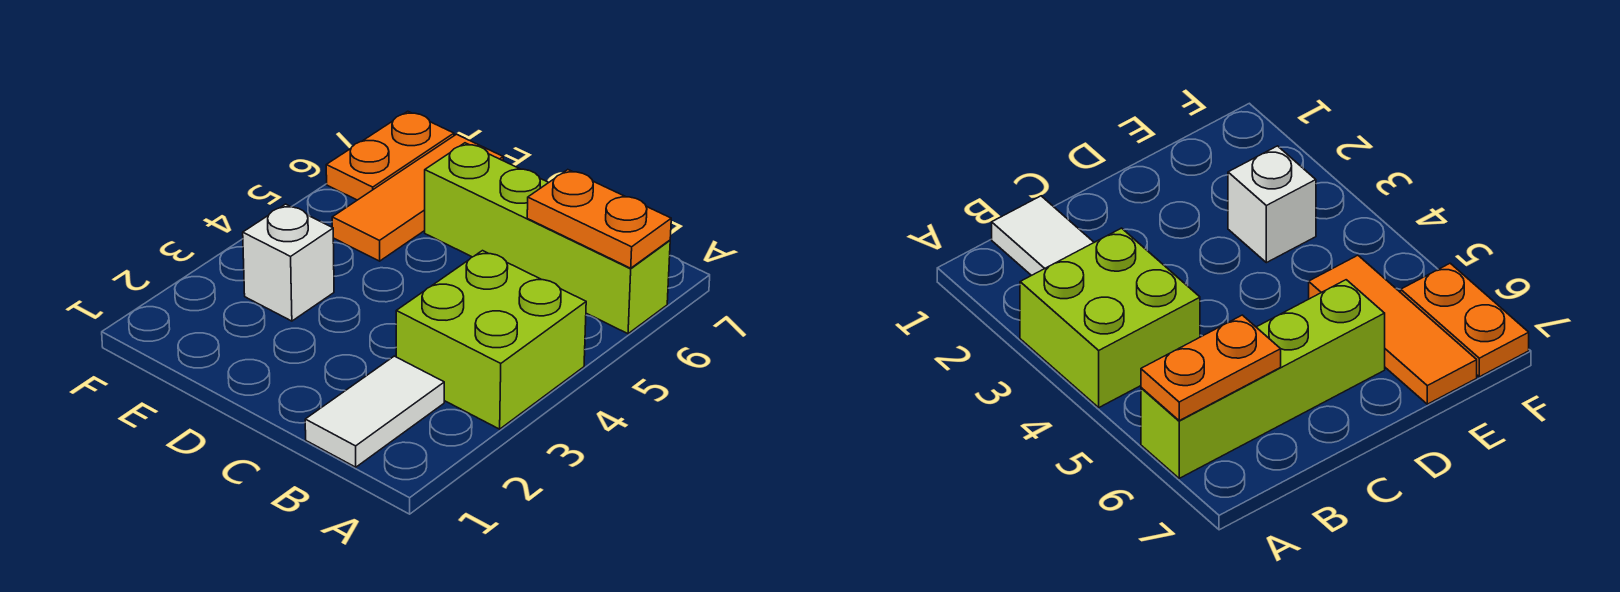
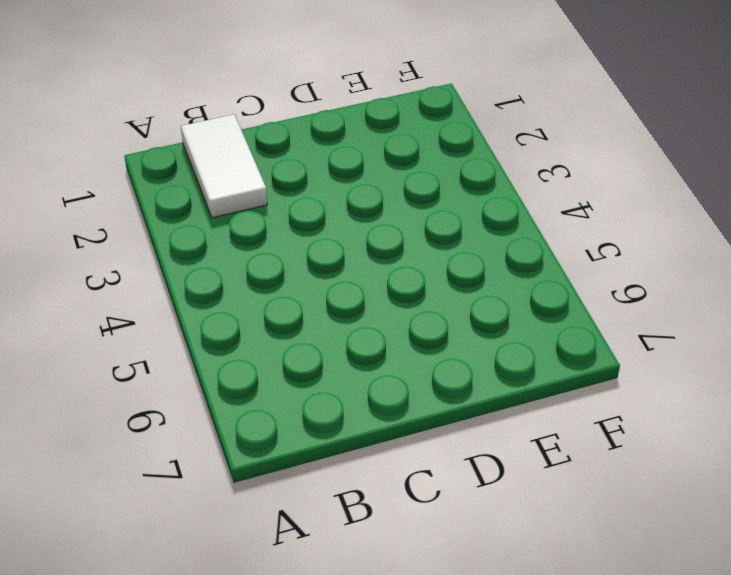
none -> lime 2x2 brick [396,251,586,429]
none -> lime 1x4 brick [425,143,670,334]

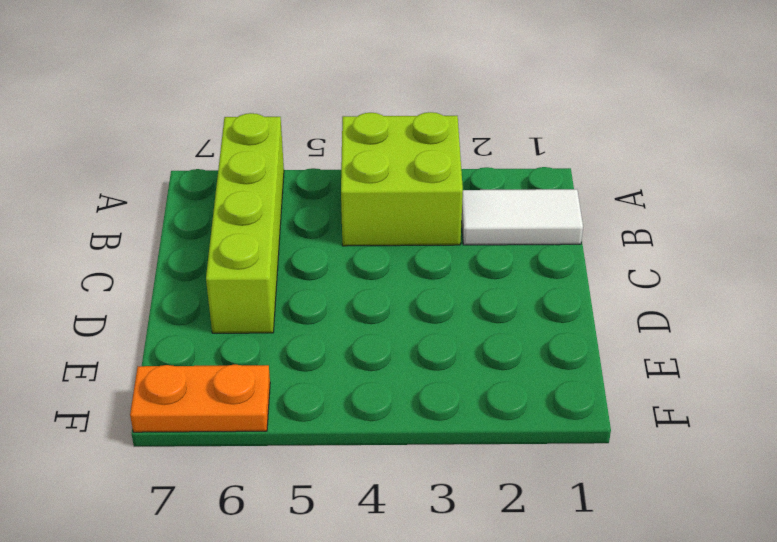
none -> white 1x1 brick [243,204,334,321]
none -> orange 1x3 tile [332,134,503,261]

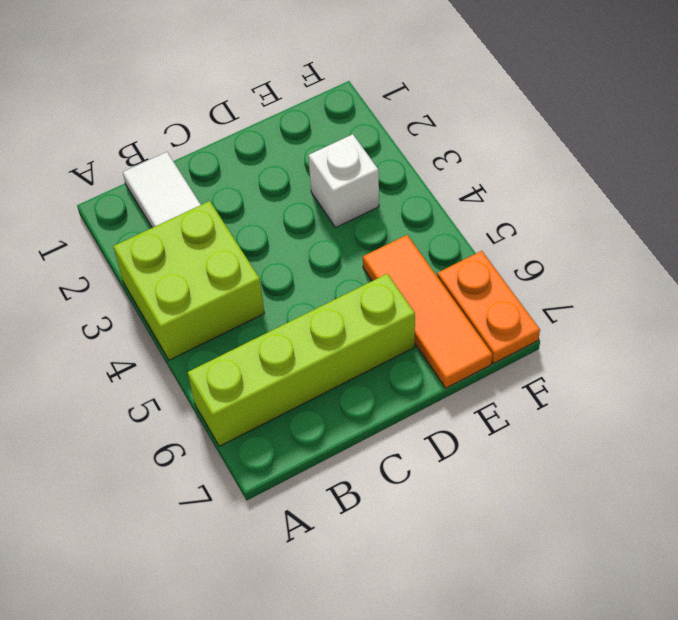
none -> orange 1x2 plate [527,170,671,268]

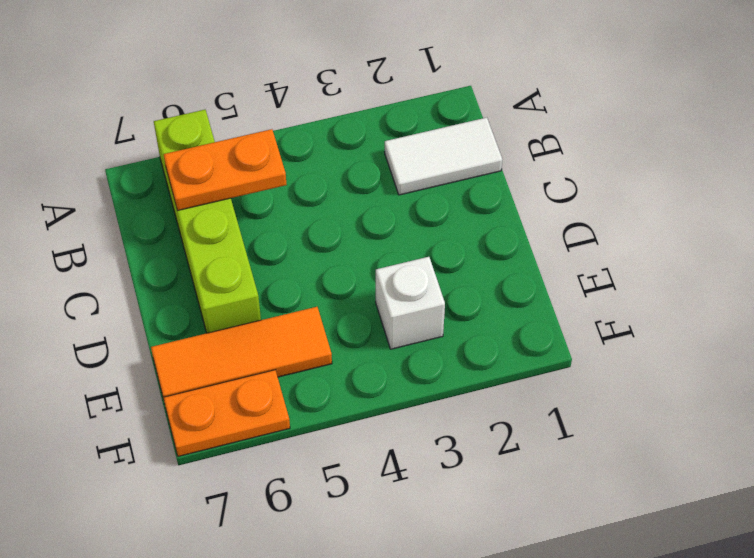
orange 1x2 plate [164,129,287,211] -> orange 1x2 plate turned to [527,170,671,268]
none -> lime 2x2 brick [396,251,586,429]

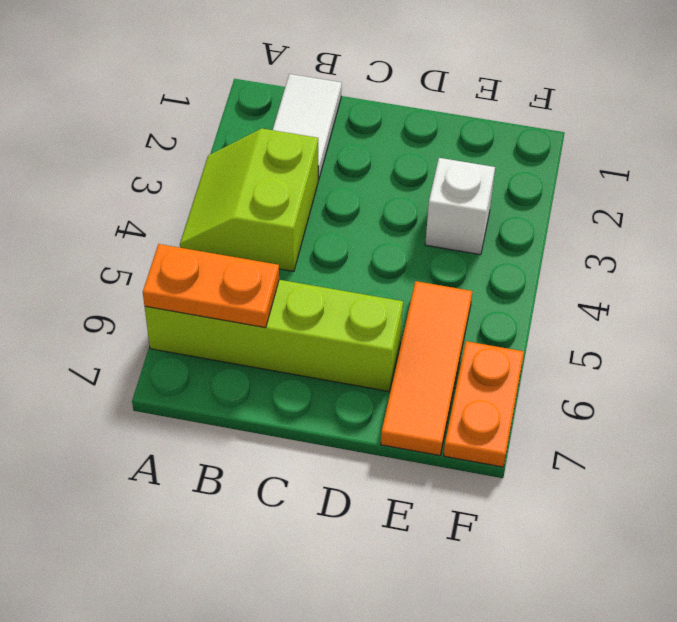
lime 2x2 slope [180,129,318,271] -> lime 2x2 brick [396,251,586,429]

